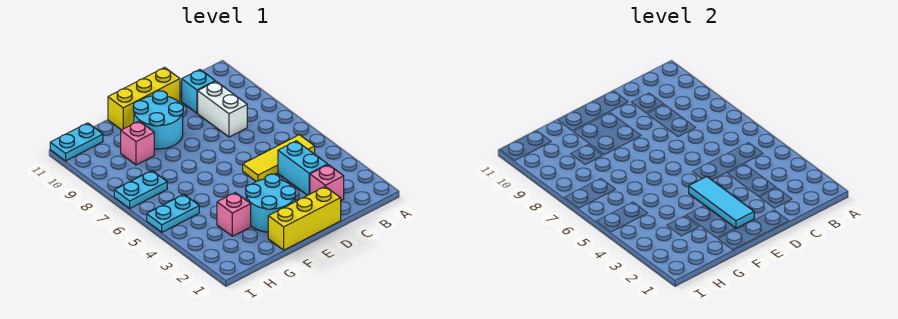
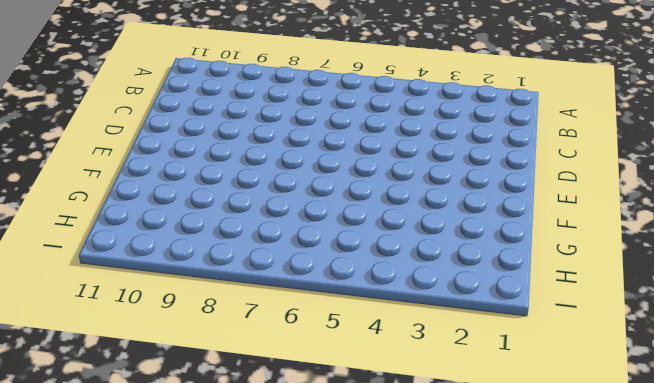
none -> yellow 1x3 tile [243,135,315,182]
none -> pink 1x1 brick [310,165,344,200]
none -> cyan 1x2 brick [278,141,328,195]

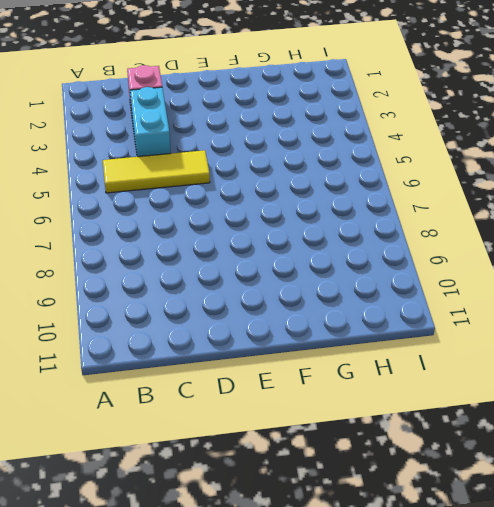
none -> white 1x2 brick [198,81,247,137]
none -> cyan 1x1 brick [182,70,215,113]
none -> yellow 1x3 brick [268,187,341,250]

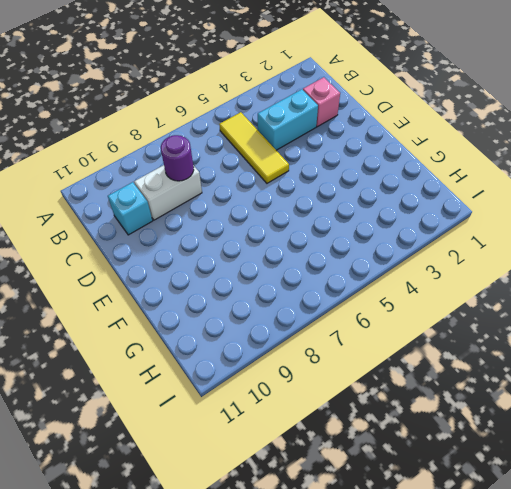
purple 1x1 round brick [161,135,194,181] -> none
none -> yellow 1x3 brick [268,187,341,250]
none -> yellow 1x3 brick [108,67,180,130]
none -> cyan 2x2 round brick [246,174,296,232]

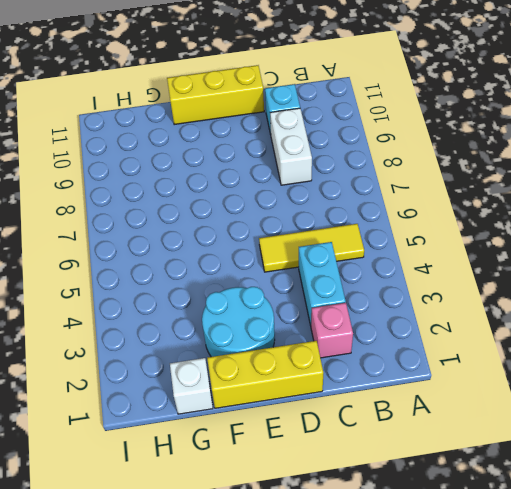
white 1x1 brick [170,358,213,414] -> none
none -> cyan 2x2 round brick [133,91,183,149]
none -> pink 1x1 brick [217,193,251,236]
none -> pink 1x1 brick [121,121,154,165]

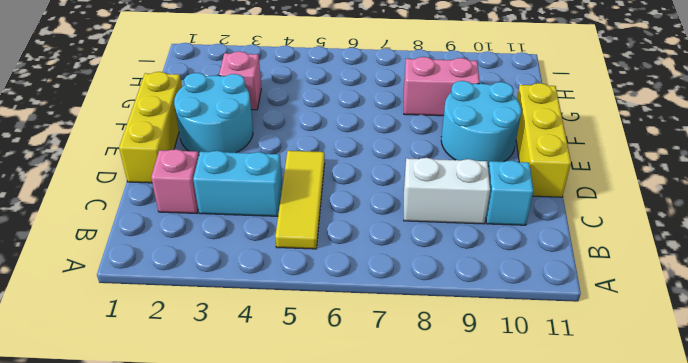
pink 1x2 brick [404,57,480,116] -> pink 1x1 brick [121,121,154,165]
none -> cyan 1x2 plate [147,195,199,232]
none -> cyan 1x2 plate [114,171,167,208]
none -> cyan 1x2 plate [50,123,103,161]

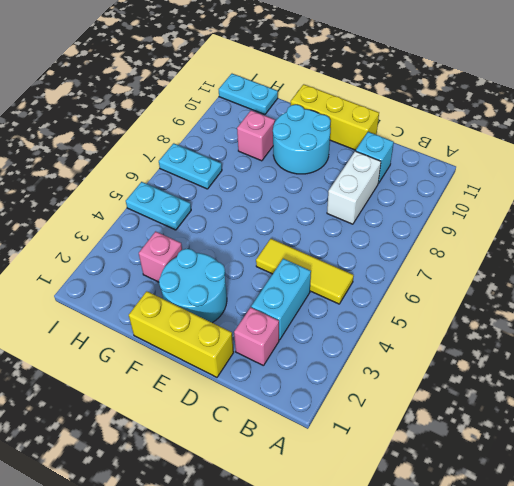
none -> cyan 1x3 tile [689,177,754,228]

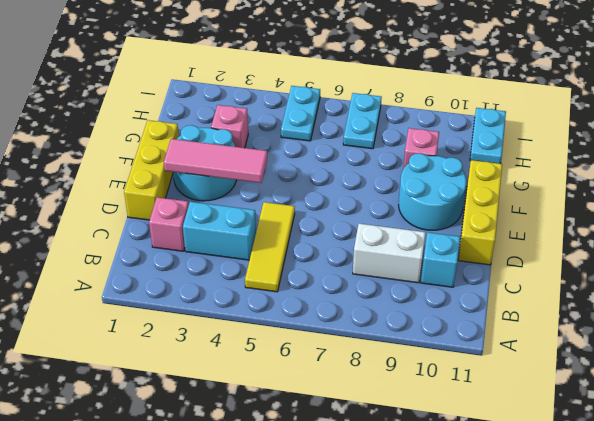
pink 1x3 tile [164,139,267,183] -> cyan 1x3 tile [689,177,754,228]

